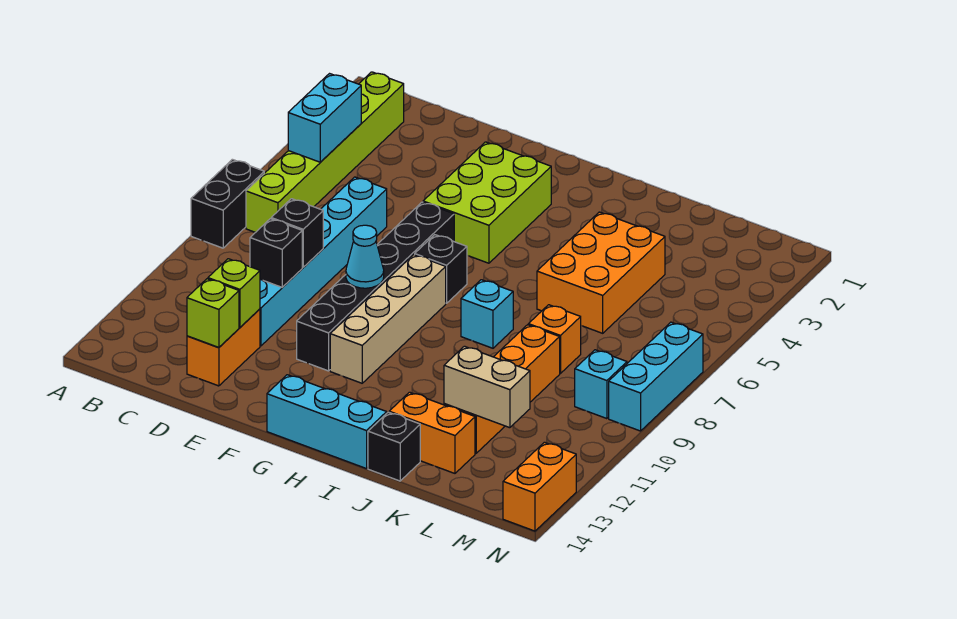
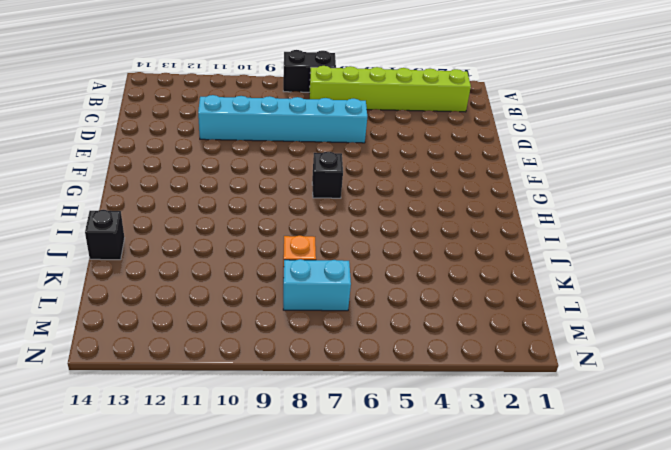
cyan 1x2 brick [283,259,351,311] -> cyan 1x2 brick moved to [288,74,361,162]
none -> orange 1x2 brick [187,309,260,386]
none -> lime 2x3 brick [423,142,551,263]
none -> black 1x6 brick [297,202,454,371]

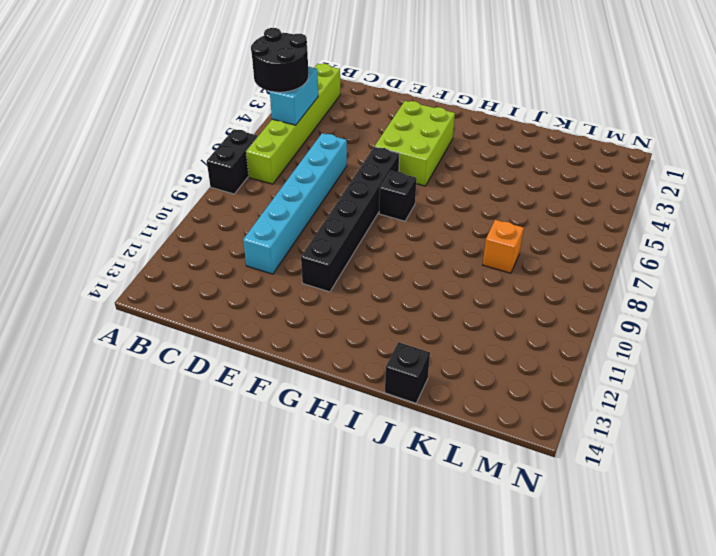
black 2x2 round brick [251,28,309,92] -> none
none -> orange 1x2 brick [187,309,260,386]
none -> tan 1x4 brick [330,255,446,383]
none -> cyan 1x3 brick [267,375,387,469]

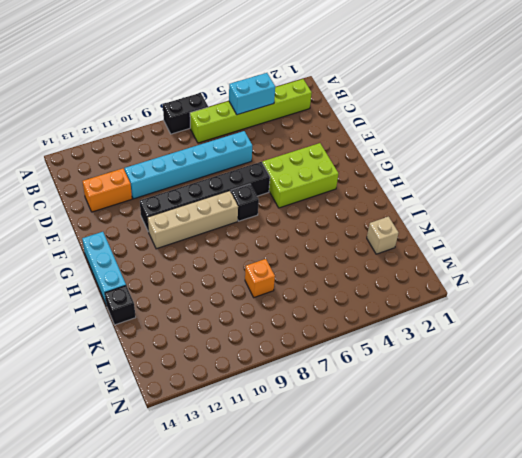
tan 1x1 brick [367,217,398,254] -> none
none -> cyan 1x1 brick [461,280,513,348]
none -> orange 2x3 brick [537,212,665,333]
none -> orange 1x2 brick [389,392,475,473]

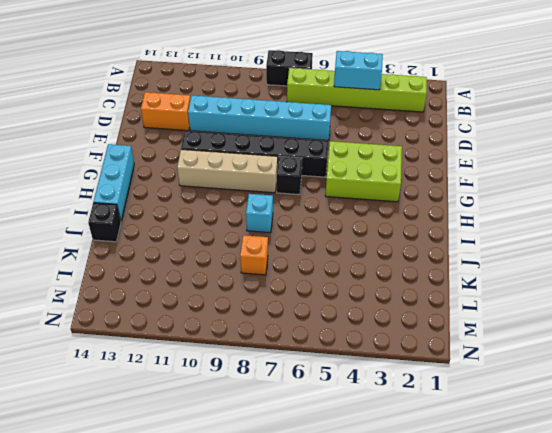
none -> orange 2x3 brick [537,212,665,333]
none -> orange 1x2 brick [389,392,475,473]
none -> orange 1x4 brick [444,325,560,453]

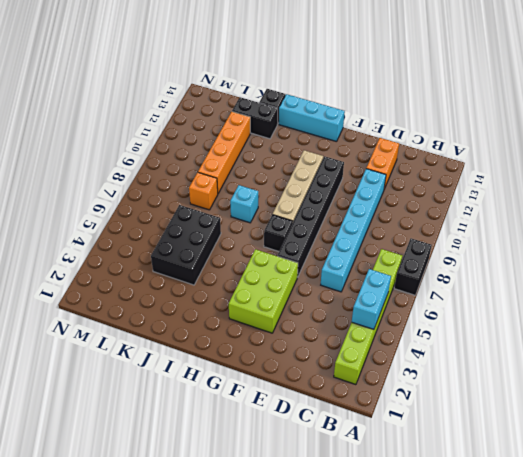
black 2x3 brick [151,205,221,285] -> orange 2x3 brick [537,212,665,333]
black 1x2 brick [232,97,278,139] -> orange 1x2 brick [389,392,475,473]
none -> cyan 1x1 brick [575,350,627,419]
none -> cyan 1x3 brick [609,322,703,431]
none -> orange 1x2 brick [503,442,576,531]

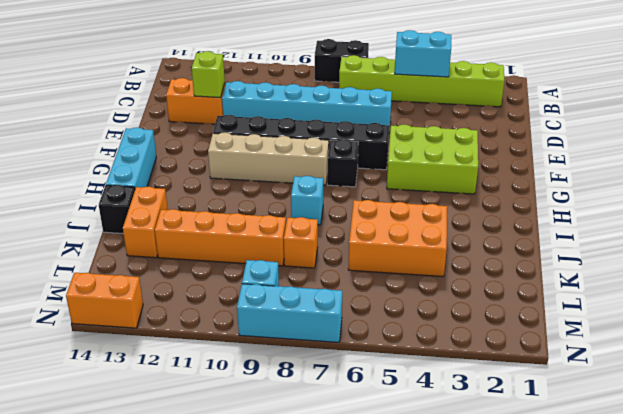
none -> black 1x1 brick [271,199,323,267]
none -> black 1x1 brick [250,219,302,287]
none -> lime 1x1 brick [187,279,239,348]

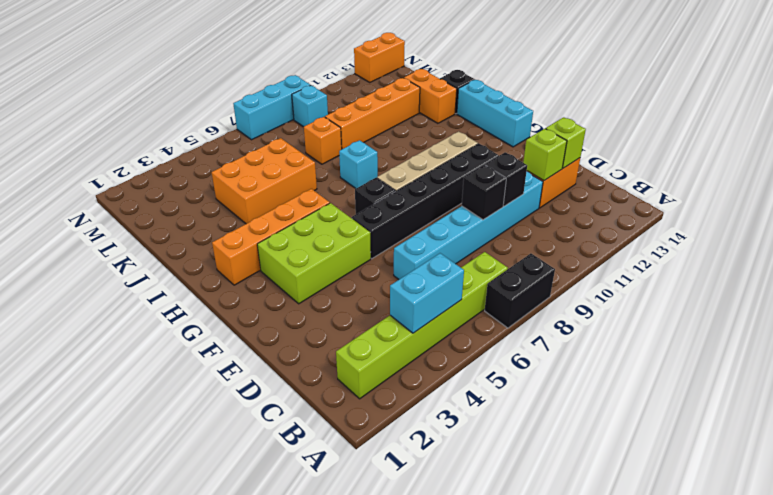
orange 1x4 brick [212,189,330,285] -> none
none -> cyan 1x1 cone [346,225,384,288]
none -> tan 1x2 brick [444,346,530,428]

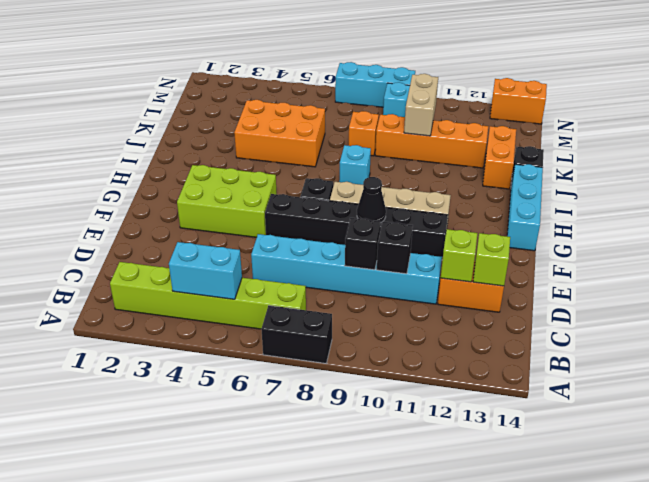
black 1x1 cone [357,177,386,222] -> cyan 1x1 cone [346,225,384,288]
tan 1x2 brick [404,74,438,136] -> tan 1x2 brick moved to [444,346,530,428]

